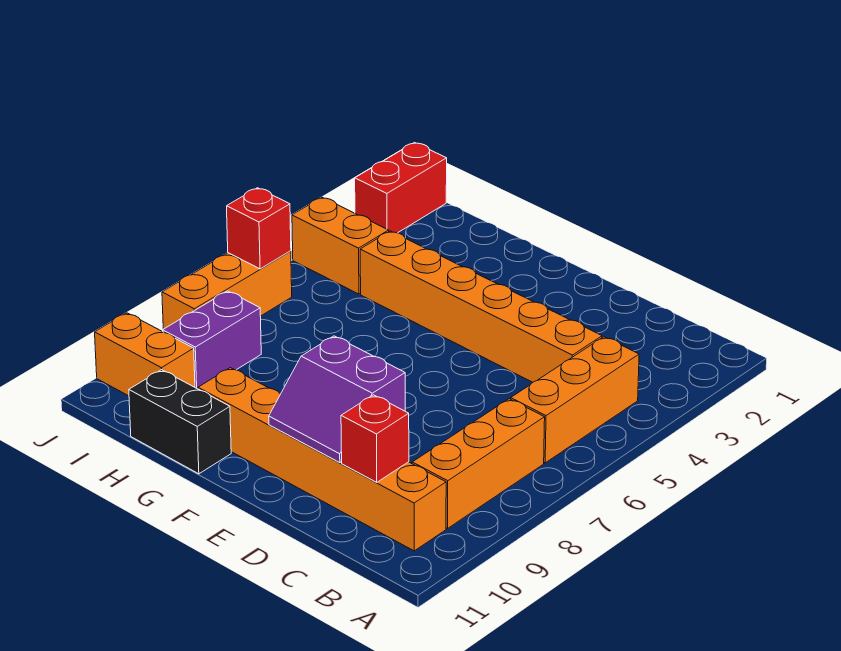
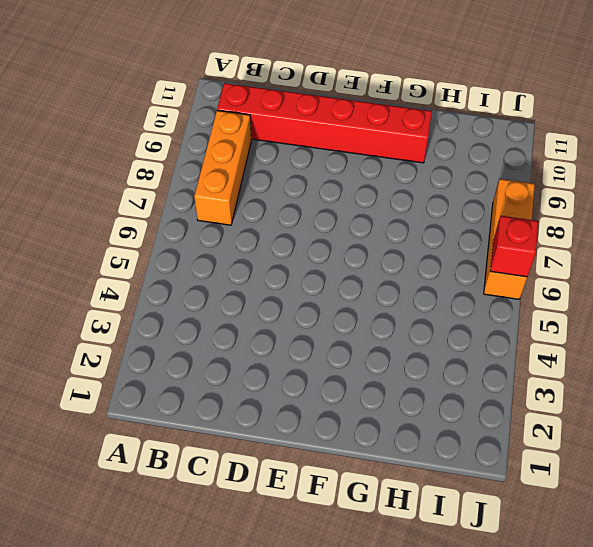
red 1x6 brick [217,83,432,163] -> orange 1x6 brick [198,368,446,551]
none -> orange 1x3 brick [511,337,639,463]
none -> orange 1x6 brick [360,231,602,382]
none -> black 1x2 brick [129,370,231,474]

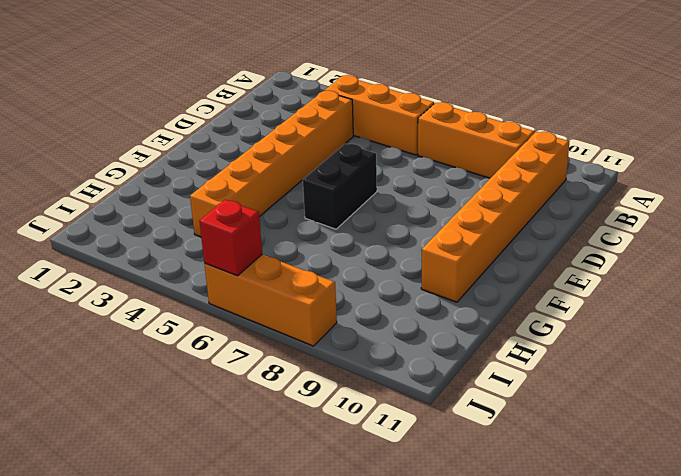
black 1x2 brick [303,144,377,229] -> black 1x2 brick moved to [129,370,231,474]
none -> orange 1x2 brick [292,197,389,294]
none -> purple 1x2 brick [163,291,261,389]
none -> orange 1x2 brick [95,313,195,396]

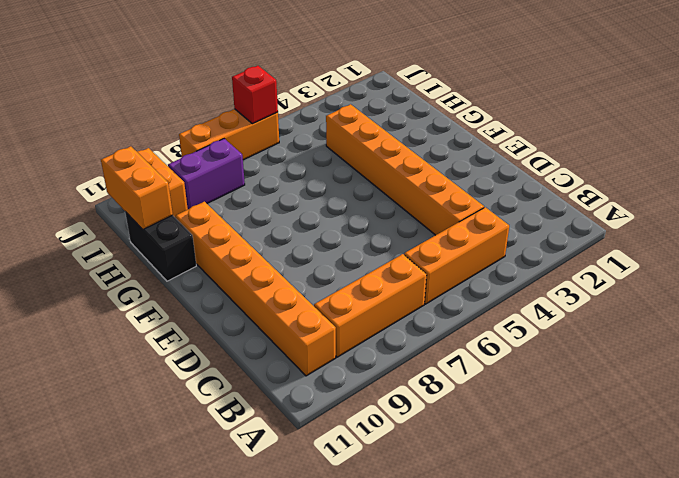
orange 1x2 brick [101,146,173,229] -> orange 1x2 brick moved to [292,197,389,294]
none -> red 1x2 brick [355,143,447,233]
none -> red 1x1 brick [341,395,409,482]
none -> purple 2x2 slope [269,336,405,463]

